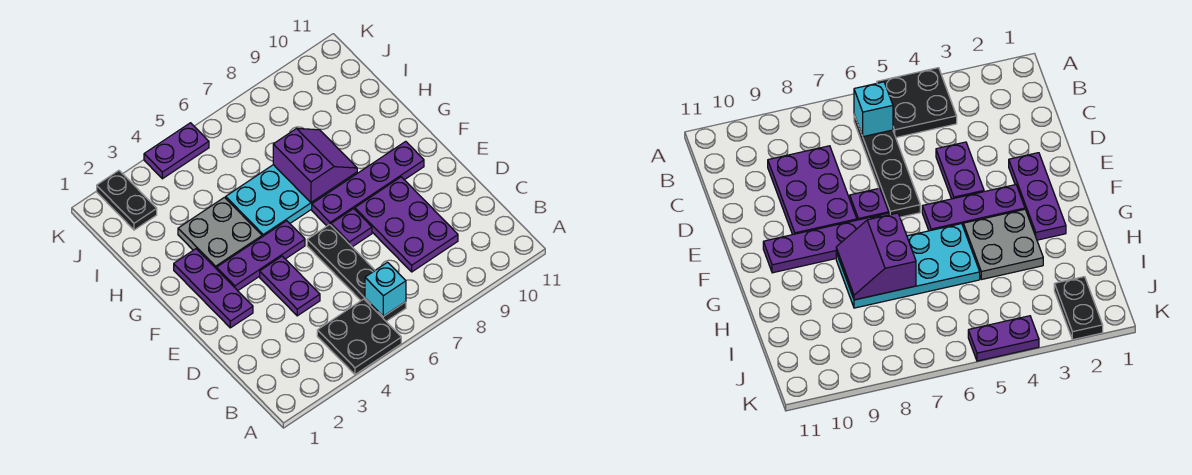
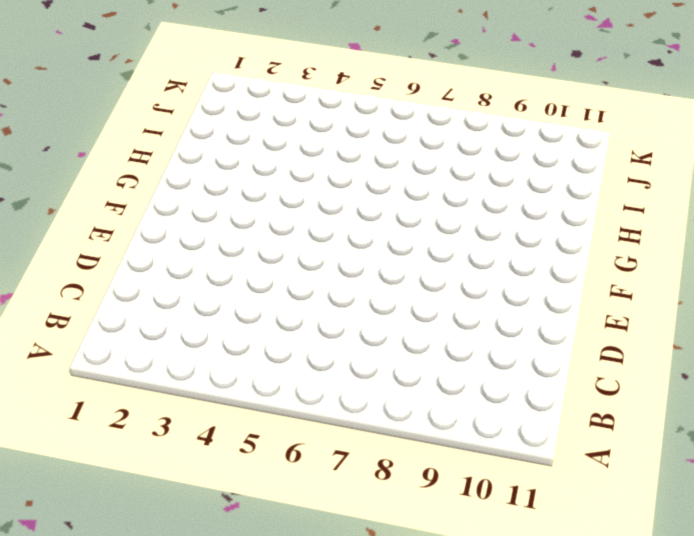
none -> black 2x2 plate [317,299,401,374]
none -> black 1x4 plate [307,225,406,321]
none -> purple 2x3 plate [355,177,458,272]

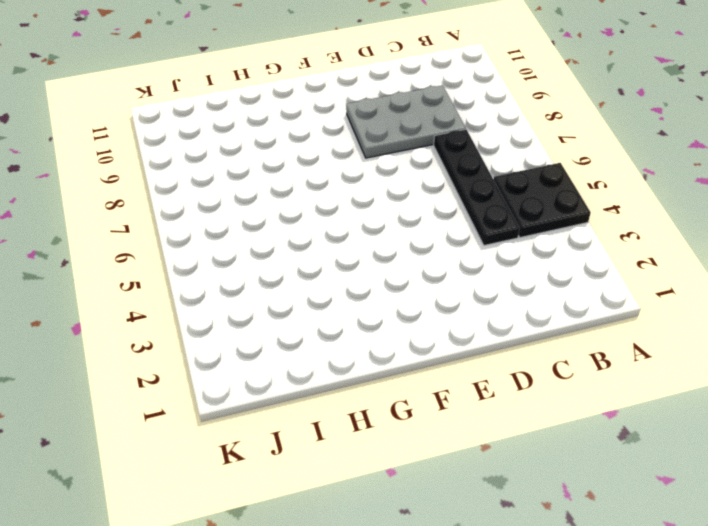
black 1x4 plate [434,129,520,245] -> black 1x4 plate turned to [307,225,406,321]
grey 2x3 plate [346,85,466,158] -> purple 2x3 plate [355,177,458,272]
none -> purple 1x2 plate [260,256,320,316]
none -> purple 1x3 plate [174,249,253,328]
none -> purple 1x1 plate [331,209,372,247]

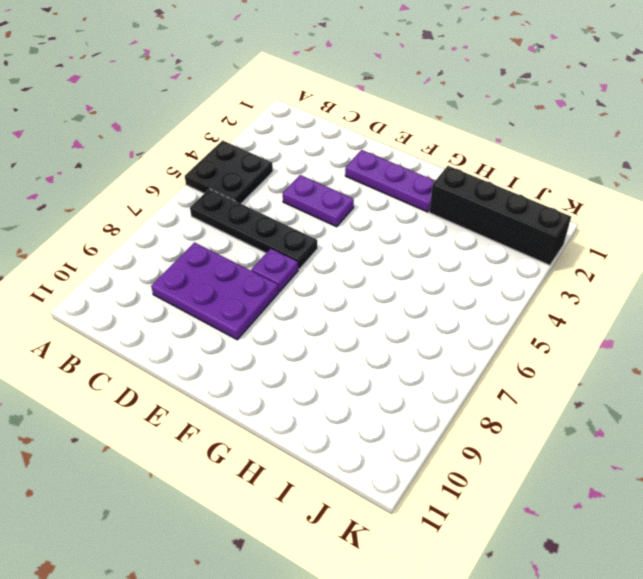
black 1x4 brick [429,166,571,265] -> black 1x2 plate [97,171,157,230]
none -> purple 1x3 plate [217,221,305,291]
none -> purple 1x4 plate [312,141,424,226]
none -> grey 2x2 plate [178,197,262,269]

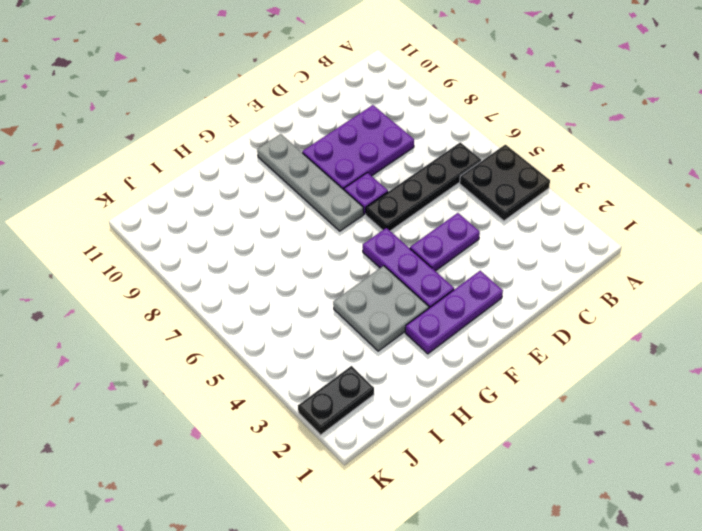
grey 1x4 plate [257,134,363,231] -> purple 1x4 plate [312,141,424,226]
none -> cyan 2x4 plate [226,165,357,237]
none -> purple 1x2 plate [144,123,209,179]
none -> cyan 1x1 brick [365,262,406,316]

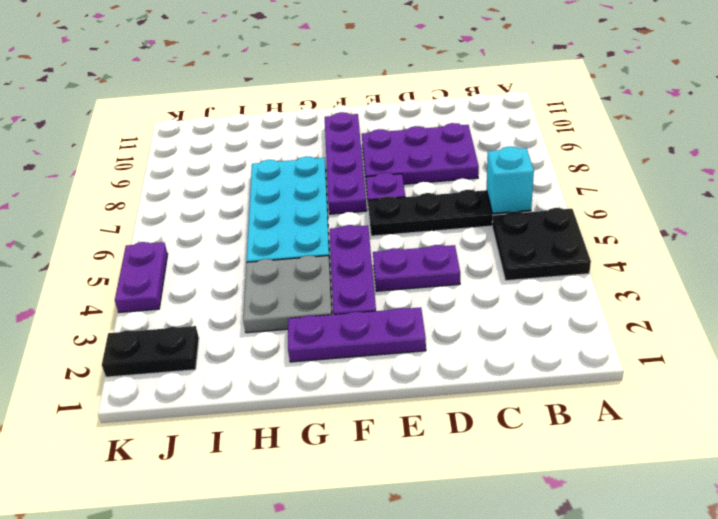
none -> purple 2x2 slope [273,128,357,202]

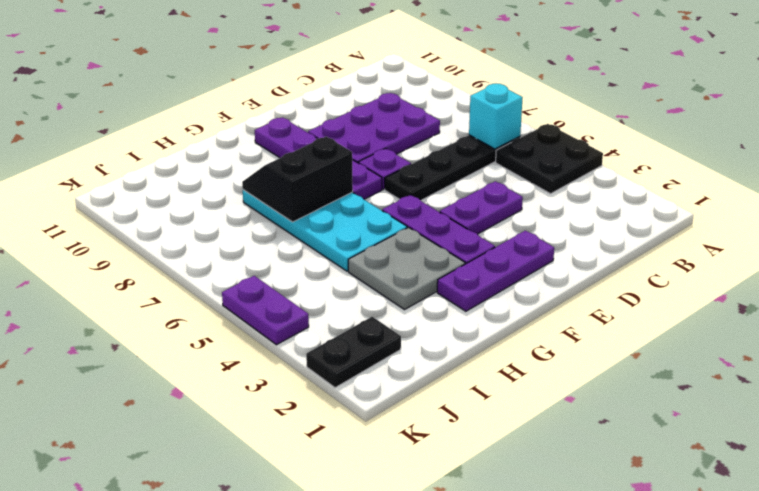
black 2x2 slope [242,136,353,222] -> purple 2x2 slope [273,128,357,202]

